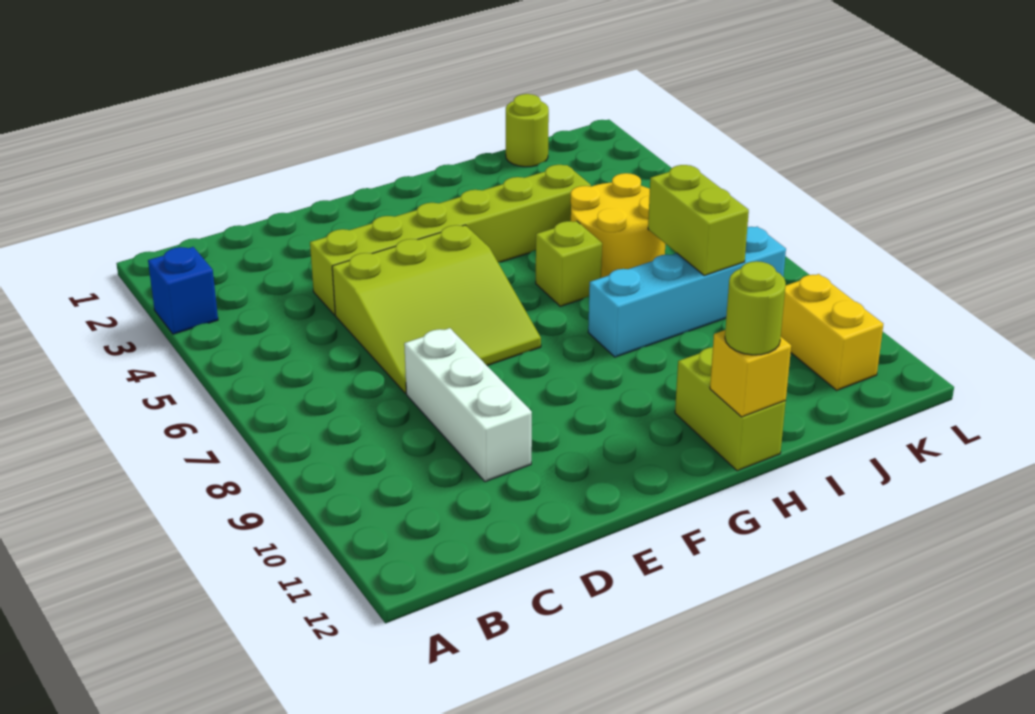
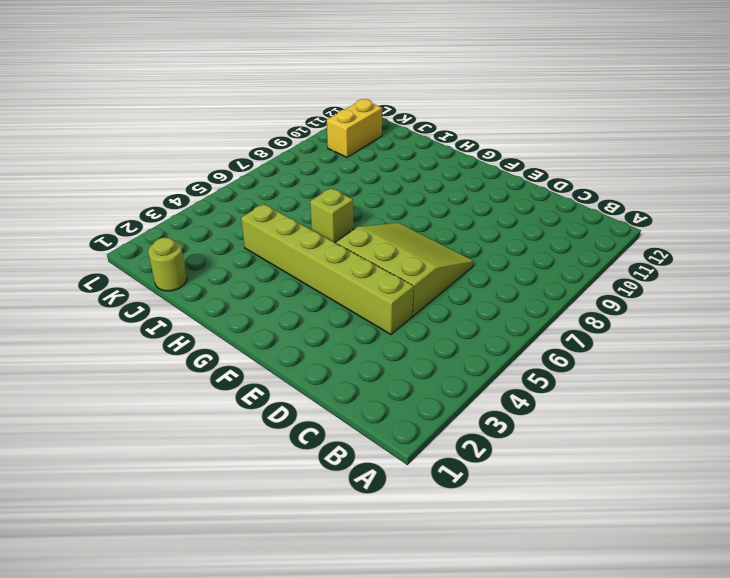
none -> blue 1x1 brick [148,247,218,334]
none -> white 1x3 brick [404,328,532,482]
none -> cyan 1x4 brick [588,227,786,357]

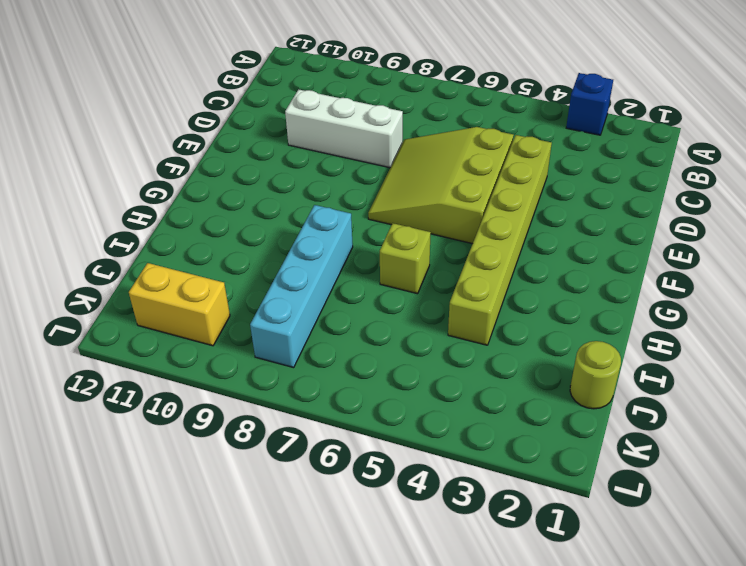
none -> lime 1x2 brick [675,347,786,471]
none -> yellow 2x2 round brick [570,173,665,278]
none -> yellow 1x1 brick [710,330,791,417]

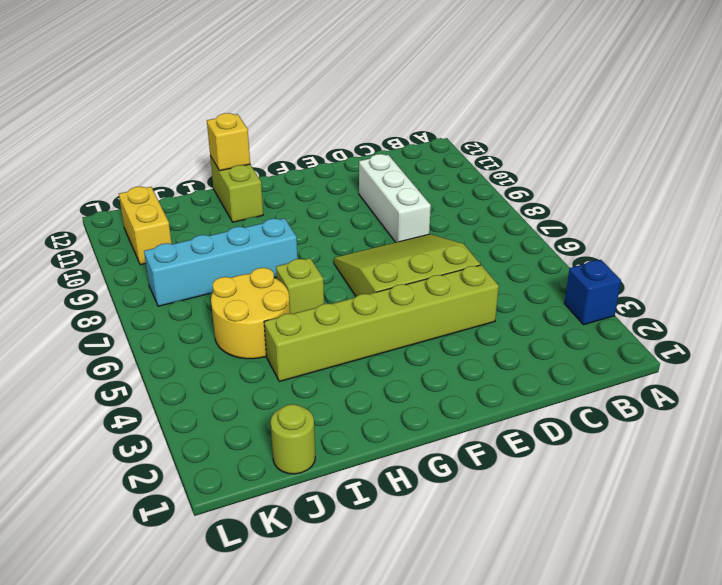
none -> lime 1x2 brick [648,165,749,276]
none -> lime 1x1 round brick [725,261,786,355]

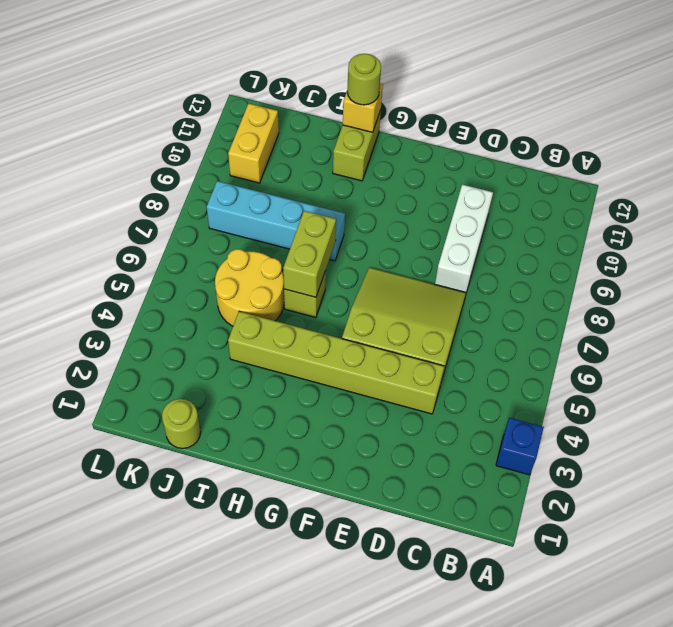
lime 1x2 brick [283,211,336,297] -> lime 1x2 brick moved to [648,165,749,276]

